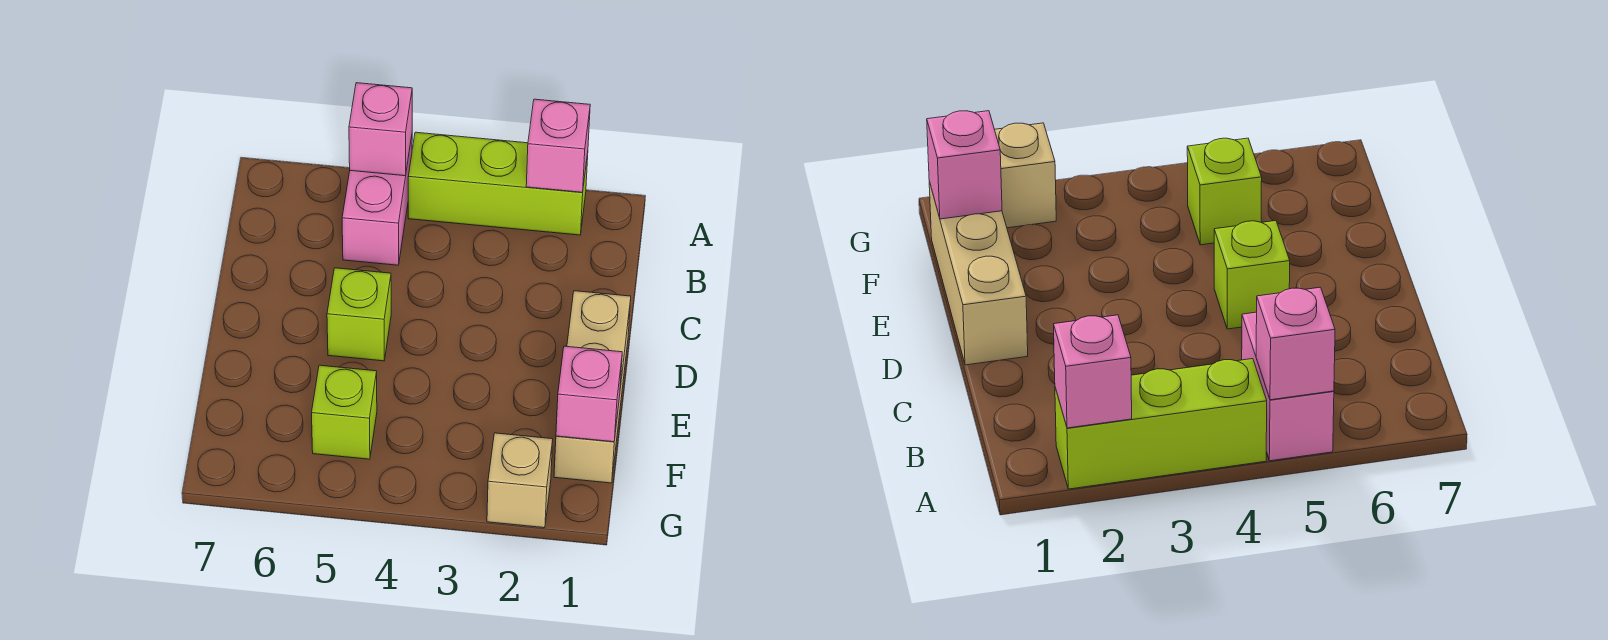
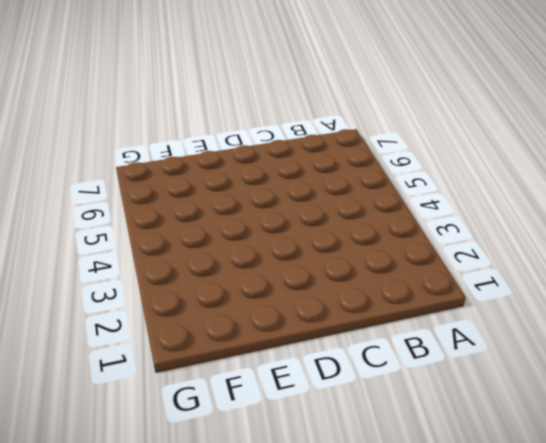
none -> lime 1x3 brick [408,132,588,235]
none -> pink 1x2 brick [342,136,412,265]

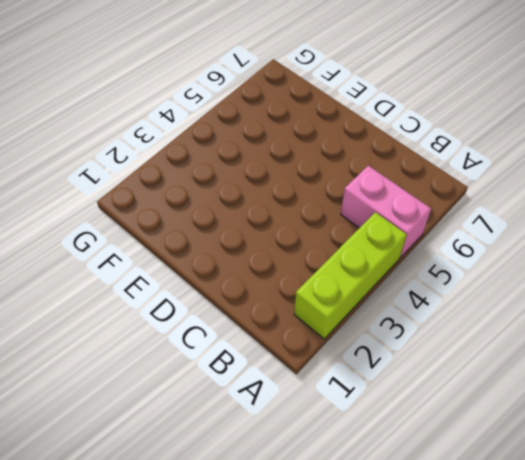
none -> tan 1x3 brick [554,291,631,483]
none -> lime 1x1 brick [327,268,391,361]

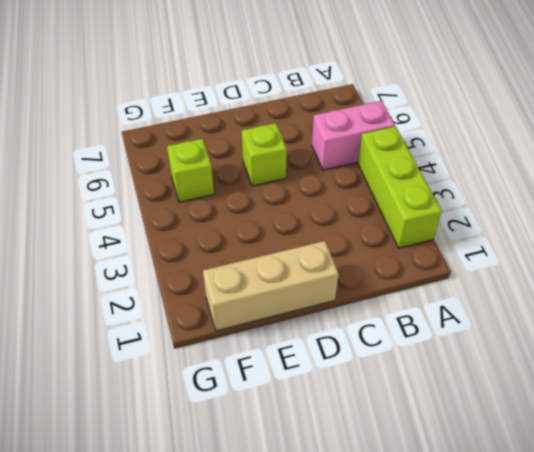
none -> tan 1x1 brick [487,433,553,528]
none -> pink 1x1 brick [526,99,590,192]

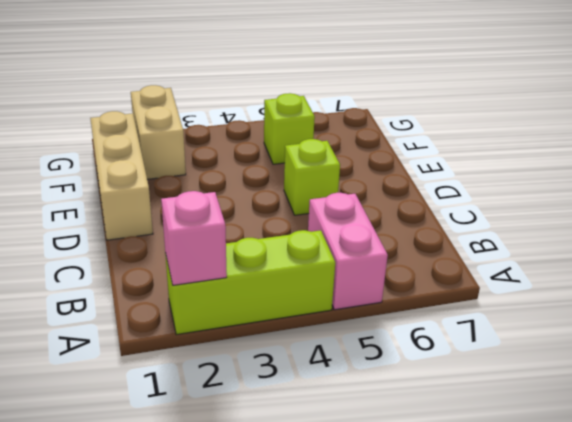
tan 1x2 brick [131,85,186,179] -> tan 1x1 brick [487,433,553,528]
none -> pink 1x1 brick [349,83,412,176]
none -> pink 1x1 brick [556,346,622,442]

